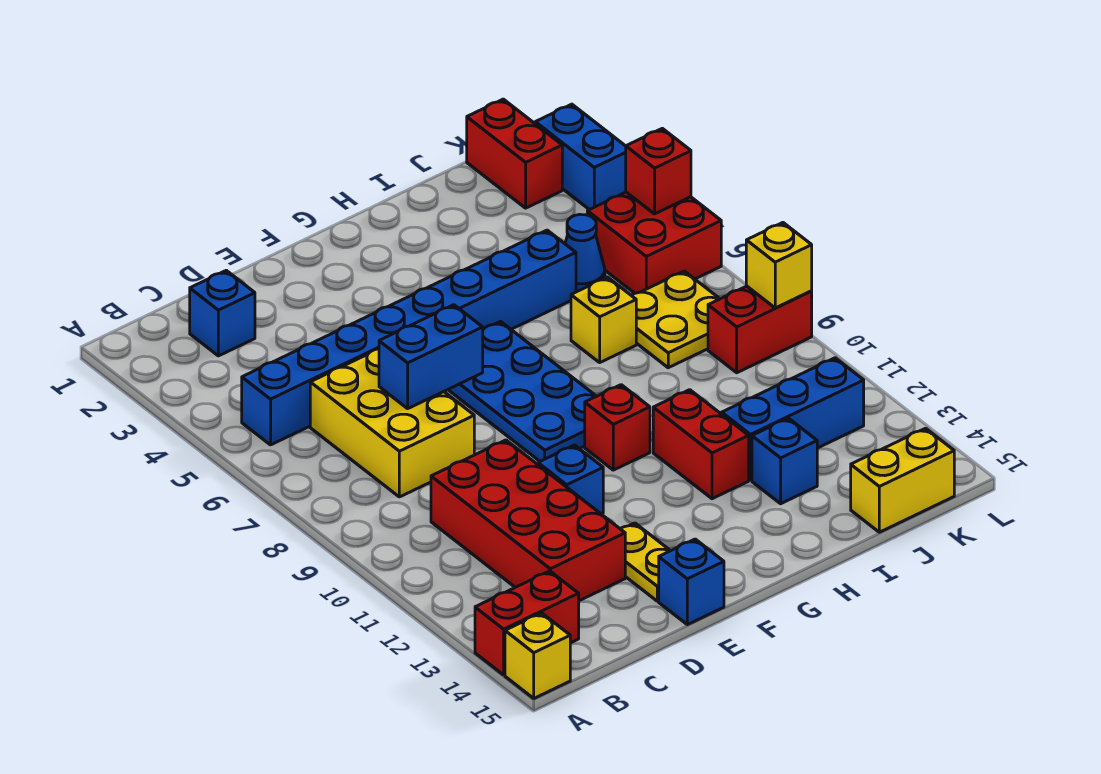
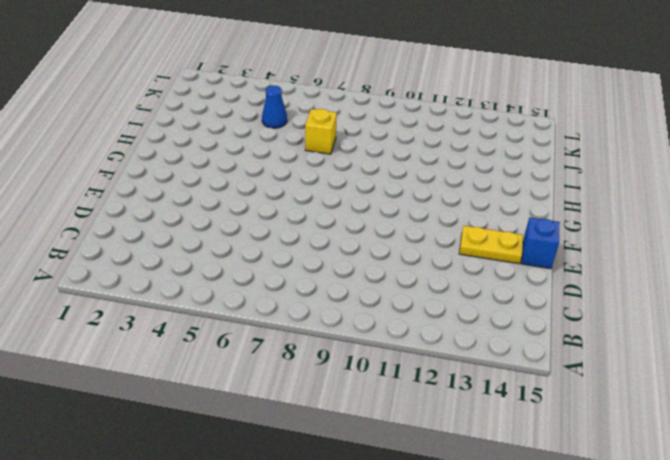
none -> red 1x2 brick [475,571,579,675]
none -> yellow 1x1 brick [505,613,570,698]
none -> blue 1x8 brick [242,230,576,445]

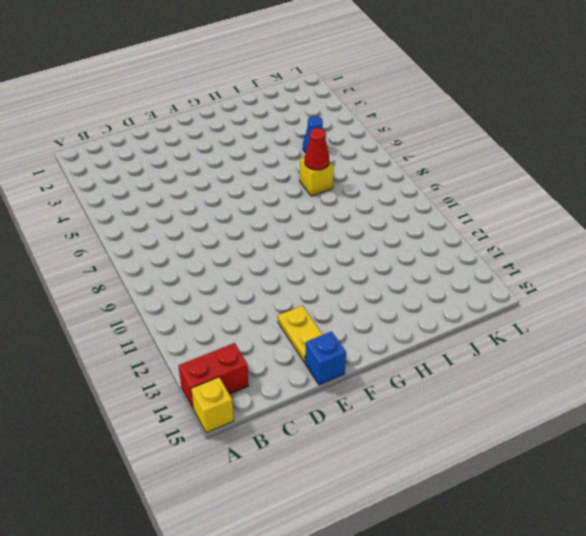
red 1x1 cone [305,128,329,170] -> none
none -> blue 1x8 brick [242,230,576,445]
none -> blue 1x1 brick [190,270,255,356]
none -> yellow 2x3 brick [310,349,474,497]

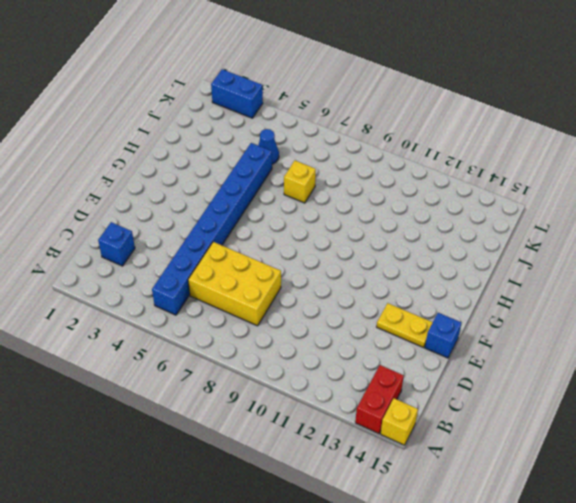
none -> red 2x4 brick [431,440,625,601]
none -> blue 1x1 brick [538,445,603,514]
none -> blue 2x4 plate [448,322,596,461]

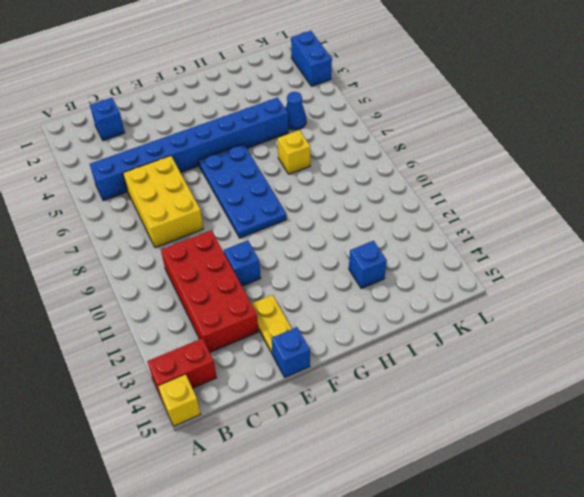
none -> red 1x1 brick [585,385,650,470]
none -> red 1x2 brick [653,390,749,499]
none -> blue 1x3 brick [722,358,864,480]

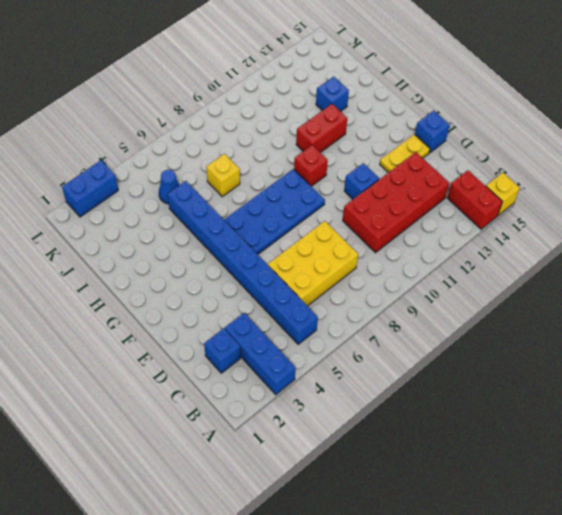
blue 1x3 brick [225,313,296,395] -> blue 1x3 brick moved to [722,358,864,480]
none -> yellow 2x2 plate [631,271,720,368]
none -> yellow 1x2 brick [851,428,954,532]
none -> red 1x2 brick [467,99,562,208]

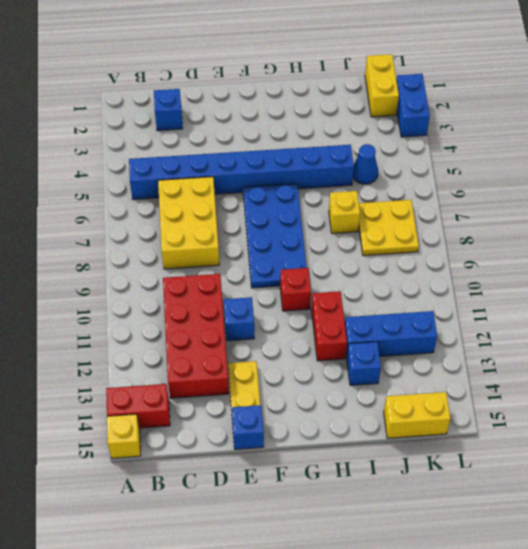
yellow 1x2 brick [365,54,399,117] -> red 1x2 brick [467,99,562,208]
none -> red 2x2 brick [587,192,721,293]
none -> red 1x2 brick [708,286,812,373]
none -> blue 1x2 brick [379,305,483,409]

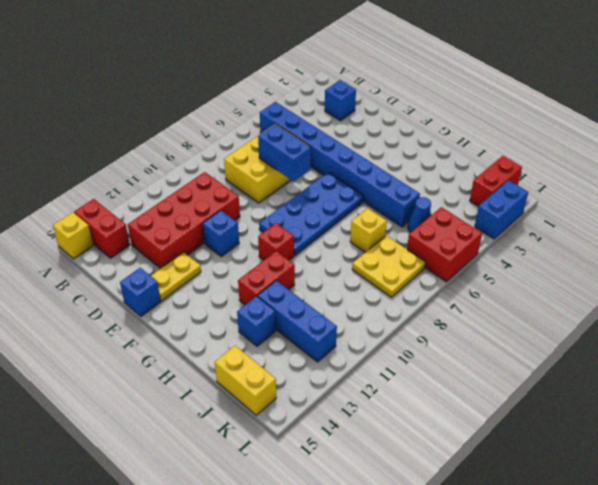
none -> red 1x2 brick [708,286,812,373]
none -> red 1x1 brick [626,128,691,214]
none -> yellow 1x1 brick [746,223,812,308]

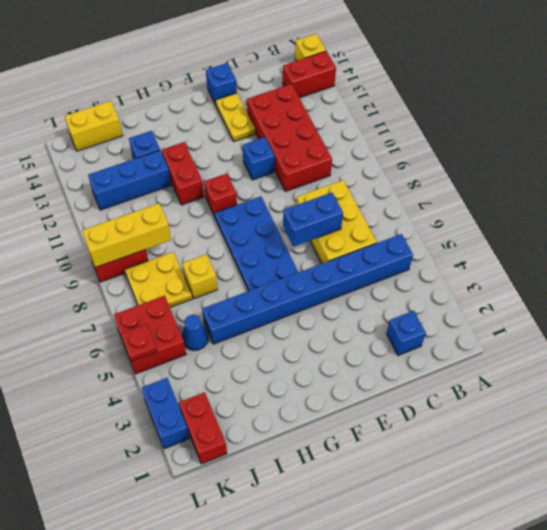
yellow 1x3 brick [82,204,171,267] -> yellow 1x1 brick [746,223,812,308]
red 1x1 plate [121,324,157,361] -> red 1x1 brick [626,128,691,214]

